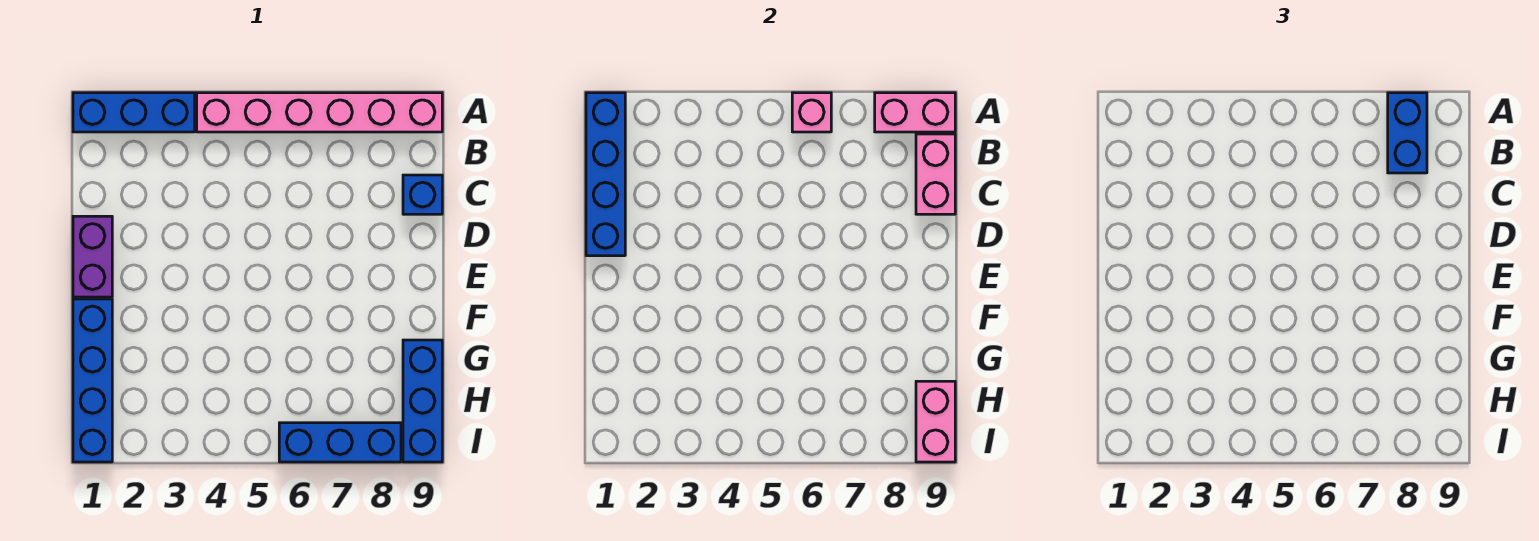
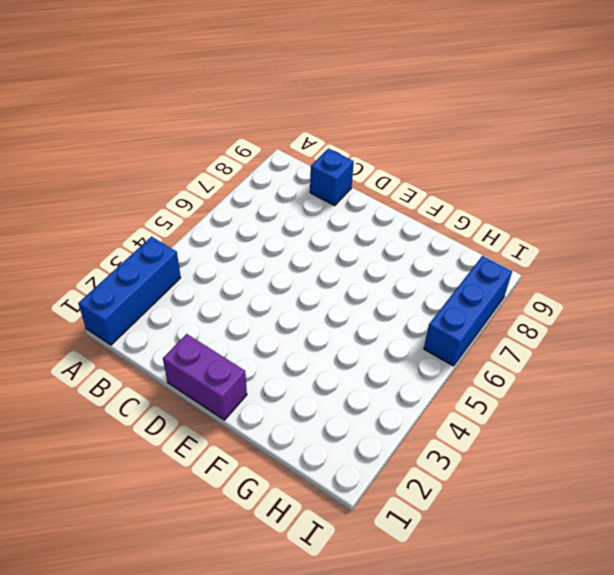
none -> pink 1x6 brick [197,93,442,132]
none -> blue 1x4 brick [73,299,112,462]
none -> blue 1x3 brick [403,340,442,462]

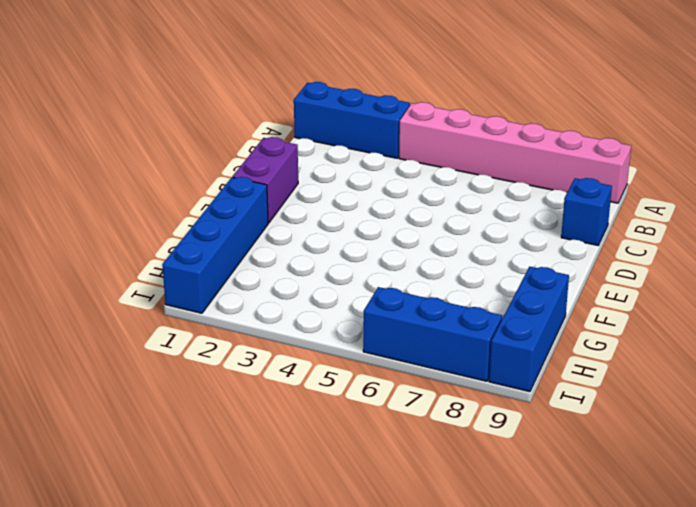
none -> blue 1x4 brick [586,93,625,256]
none -> pink 1x1 brick [792,93,831,132]
none -> pink 1x2 brick [875,93,955,132]

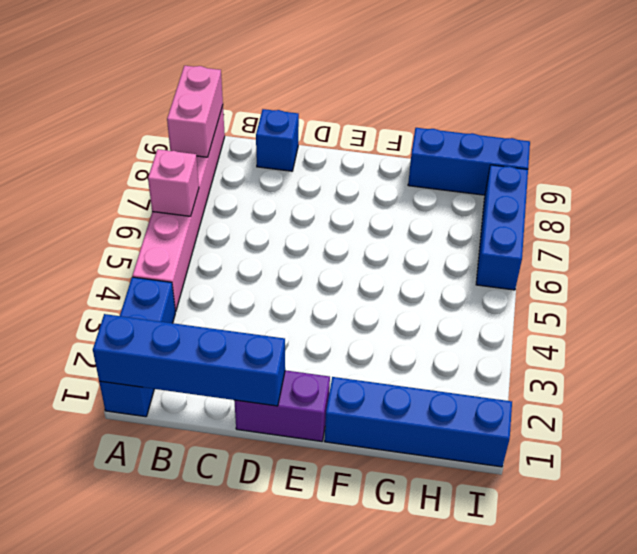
none -> pink 1x2 brick [916,134,955,214]
none -> pink 1x2 brick [916,381,955,462]
none -> blue 1x2 brick [1388,93,1427,173]

